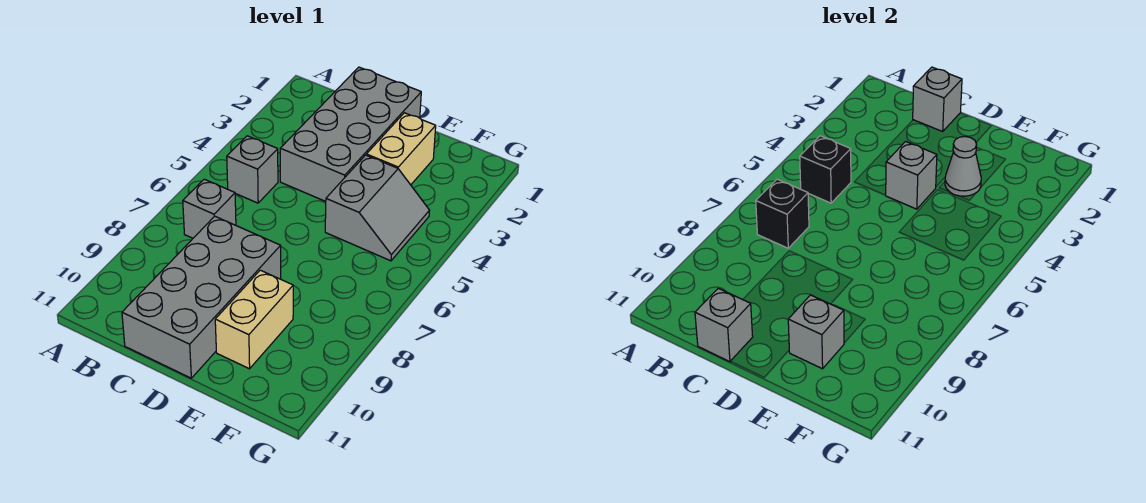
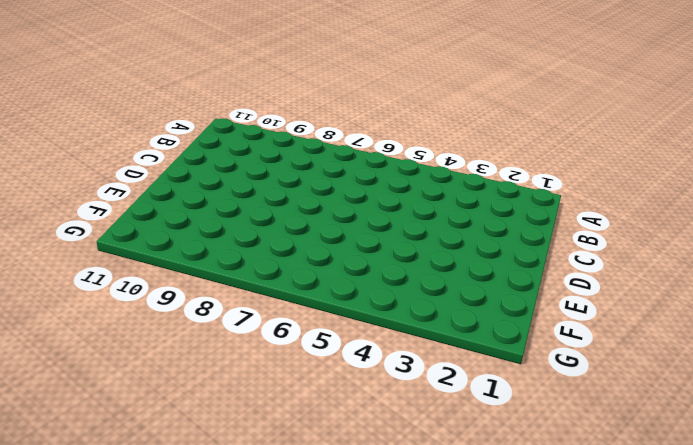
none -> grey 1x1 brick [227,136,278,203]
none -> grey 1x1 brick [183,179,236,238]
none -> grey 2x4 brick [280,67,421,201]

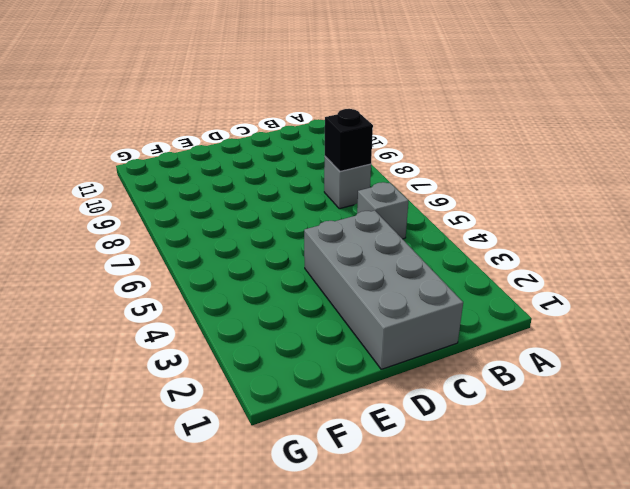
none -> grey 2x4 brick [122,216,281,378]
none -> tan 1x2 brick [366,113,436,185]
none -> grey 2x2 slope [325,155,430,261]

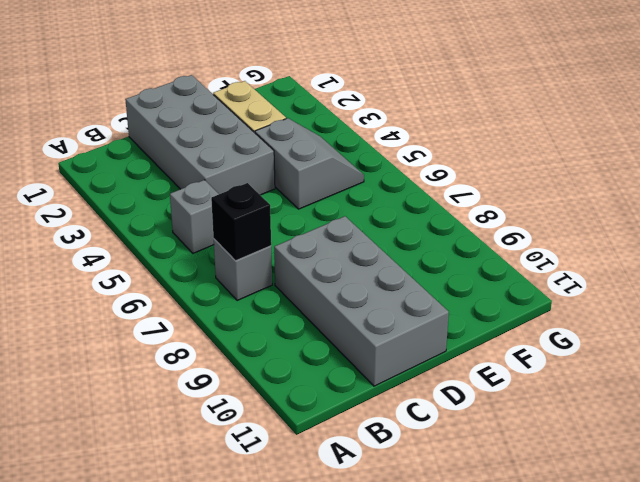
none -> tan 1x2 brick [215,270,293,369]
none -> black 1x1 brick [800,136,851,203]
none -> grey 1x1 brick [913,67,962,131]

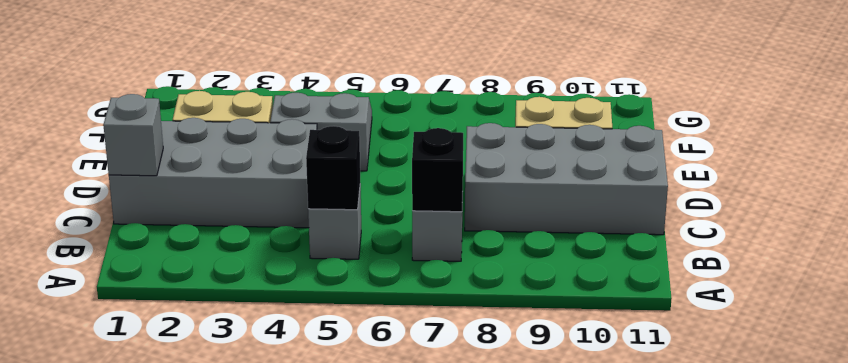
none -> grey 1x1 brick [695,288,753,362]
none -> grey 1x1 brick [886,142,937,209]
none -> grey 1x1 cone [945,137,981,196]

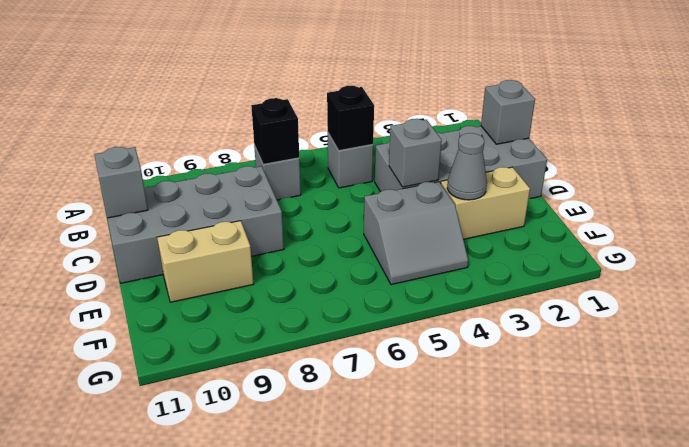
none -> grey 1x1 brick [788,295,844,369]

